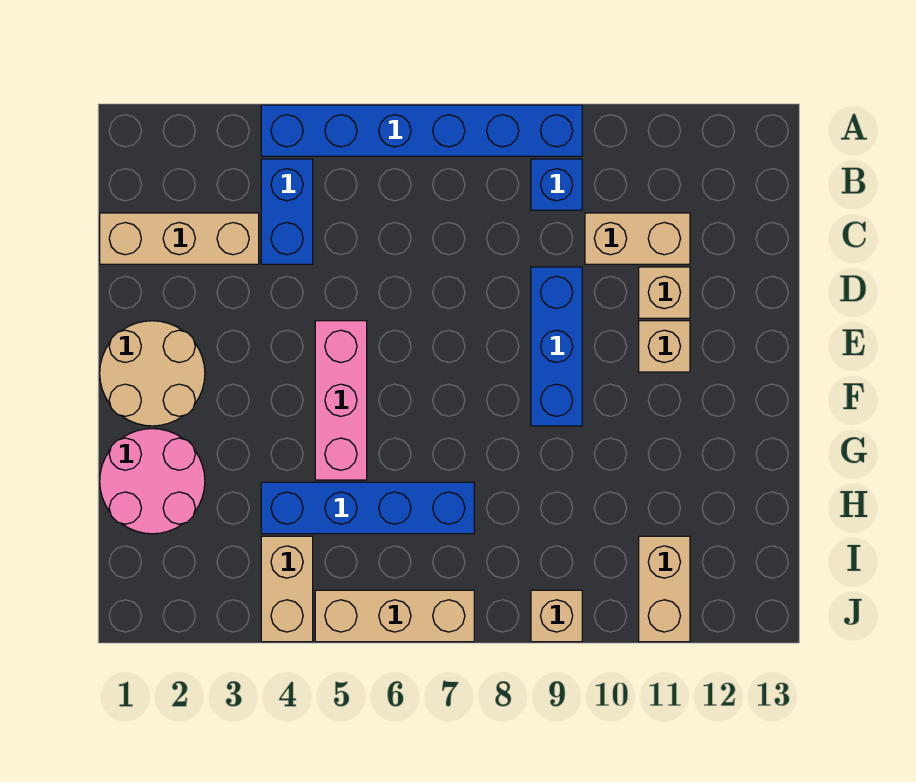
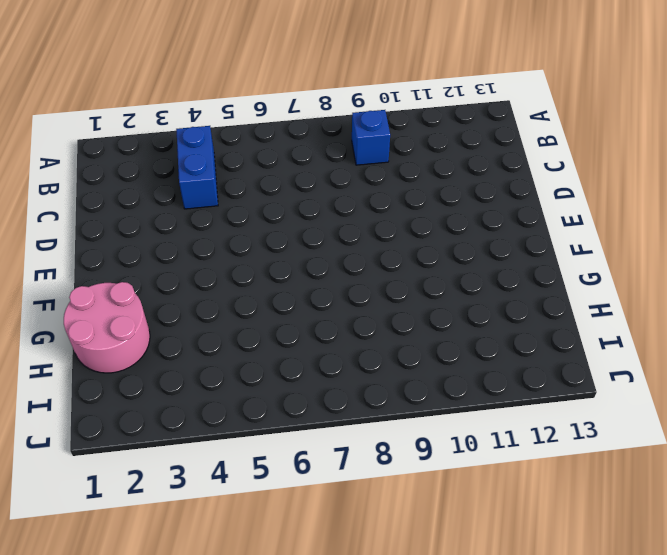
none -> blue 1x6 brick [261,105,582,156]
none -> tan 1x3 brick [100,213,259,264]
none -> tan 1x2 brick [585,213,690,264]

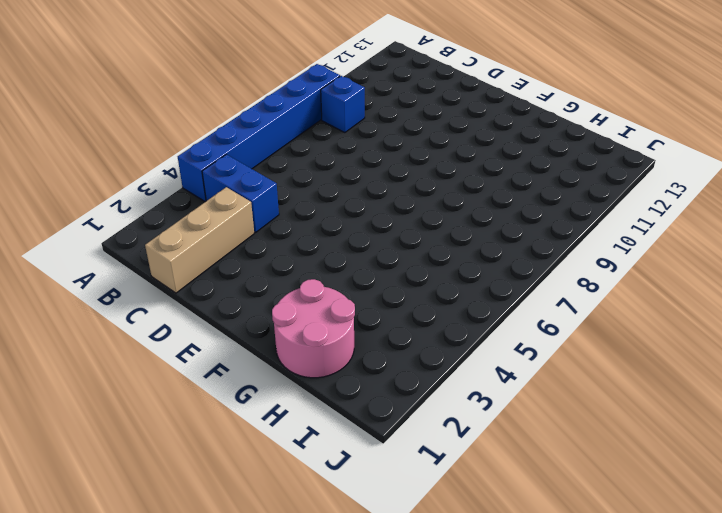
none -> tan 1x2 brick [585,213,690,264]
none -> blue 1x3 brick [531,267,582,426]
none -> tan 1x1 brick [639,267,690,318]

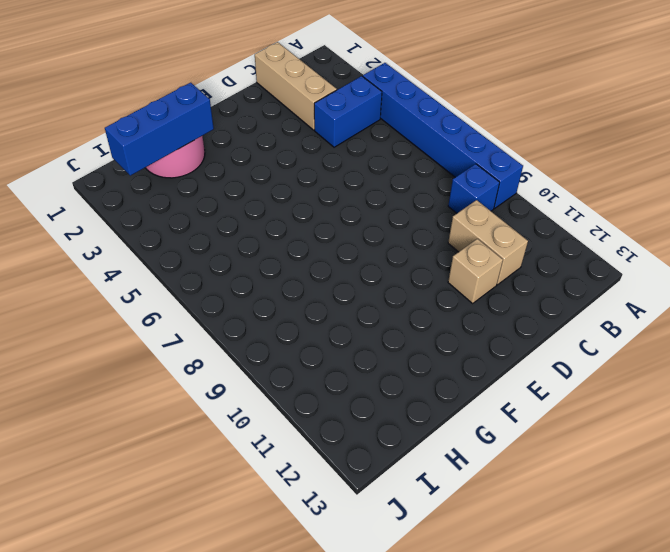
blue 1x3 brick [105,83,214,176] -> blue 1x3 brick moved to [531,267,582,426]
none -> tan 2x2 round brick [100,321,205,426]
none -> pink 1x3 brick [315,321,367,480]
none -> tan 1x1 brick [639,321,690,372]

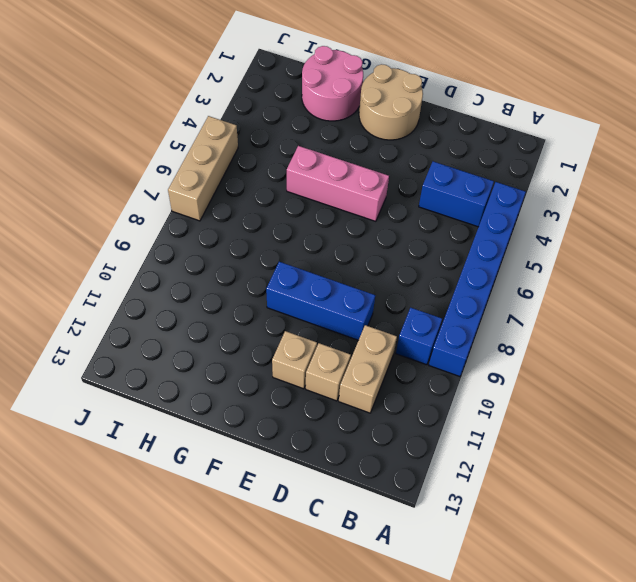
none -> tan 1x3 brick [100,213,259,264]
none -> blue 1x4 brick [261,482,474,534]
none -> tan 1x2 brick [261,536,313,642]

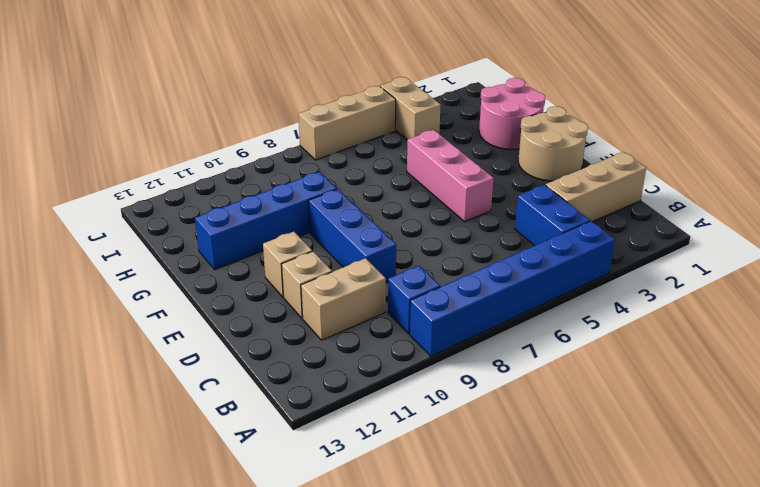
blue 1x4 brick [195,172,337,270] -> blue 1x4 brick moved to [261,482,474,534]
none -> tan 1x2 brick [639,536,690,642]
none -> tan 1x1 brick [531,590,582,642]

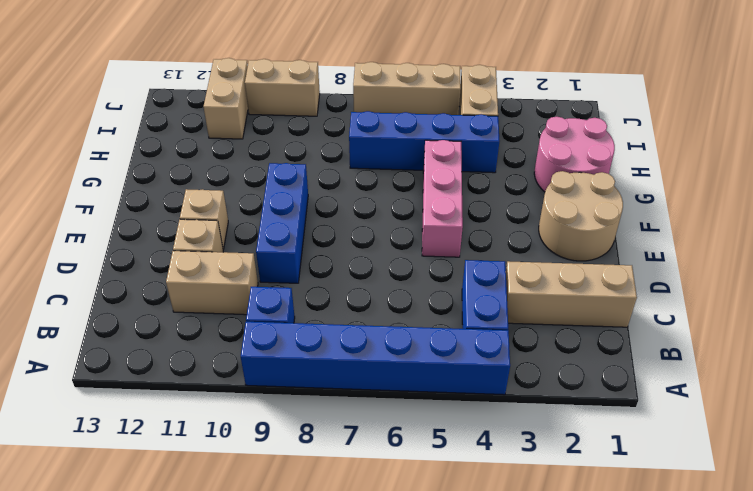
tan 1x2 brick [245,59,320,116] -> tan 1x1 brick [531,590,582,642]

